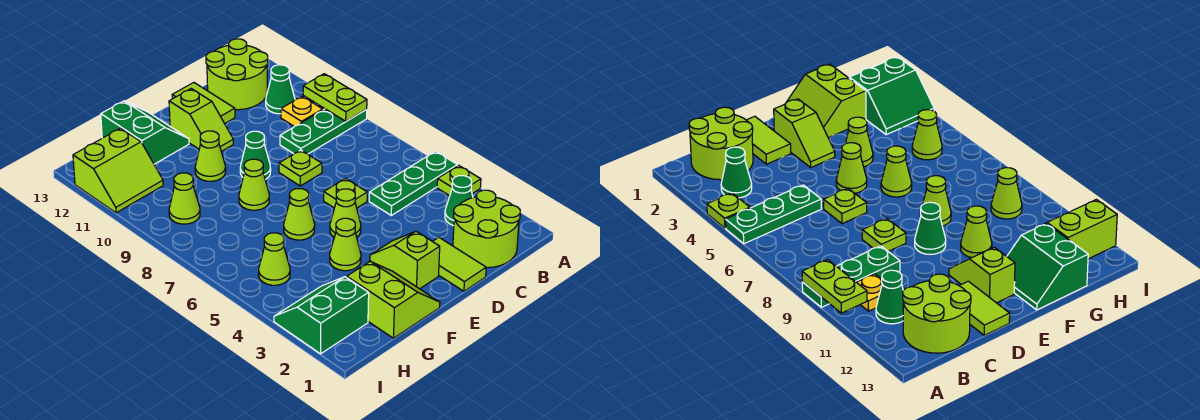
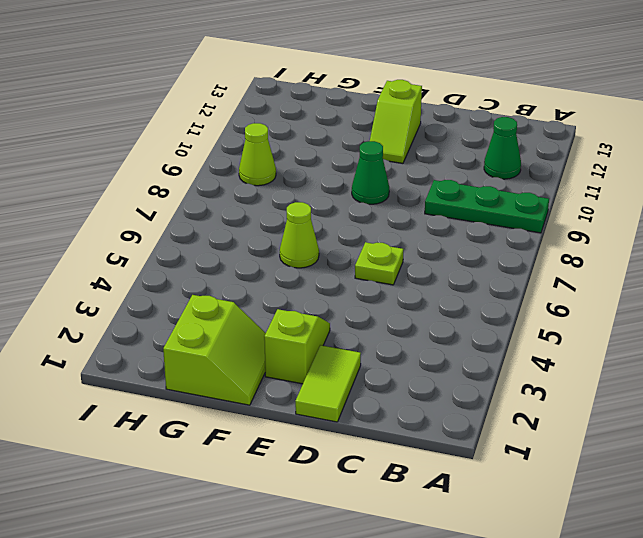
none -> lime 1x1 plate [437,165,481,196]
none -> green 1x3 plate [369,151,457,215]
none -> lime 2x2 round brick [453,190,520,268]

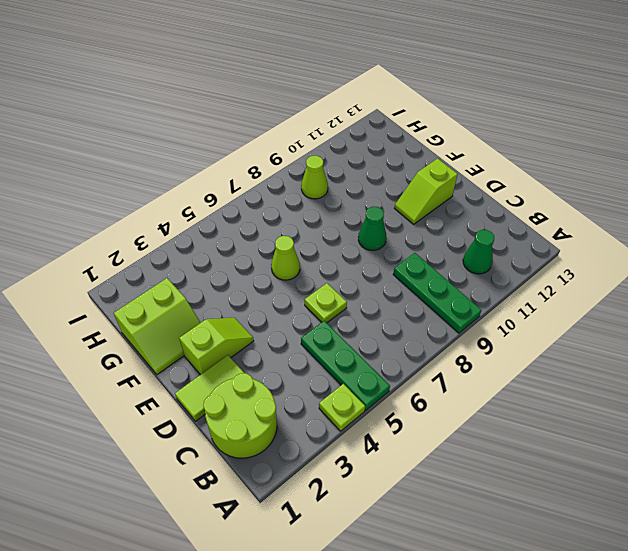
none -> green 1x1 cone [445,176,473,226]
none -> yellow 1x1 plate [281,96,323,126]
none -> lime 2x2 round brick [206,39,268,110]

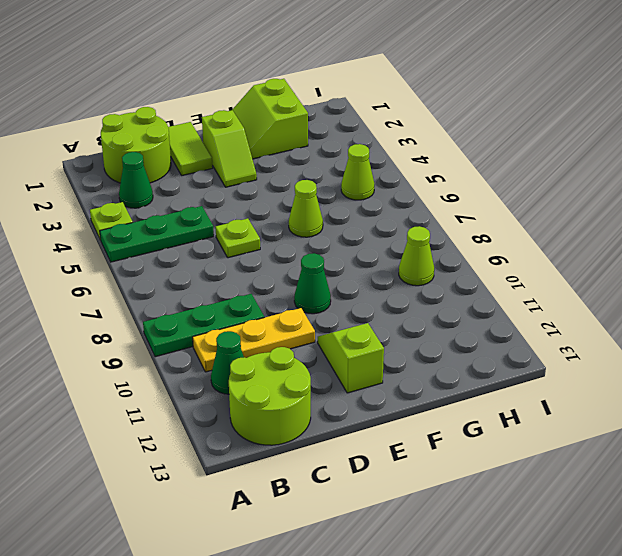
yellow 1x3 plate [193,308,315,372] -> yellow 1x1 plate [281,96,323,126]
none -> lime 1x1 plate [279,150,322,186]
none -> lime 1x2 tile [172,83,235,124]
none -> lime 1x1 cone [330,189,361,237]

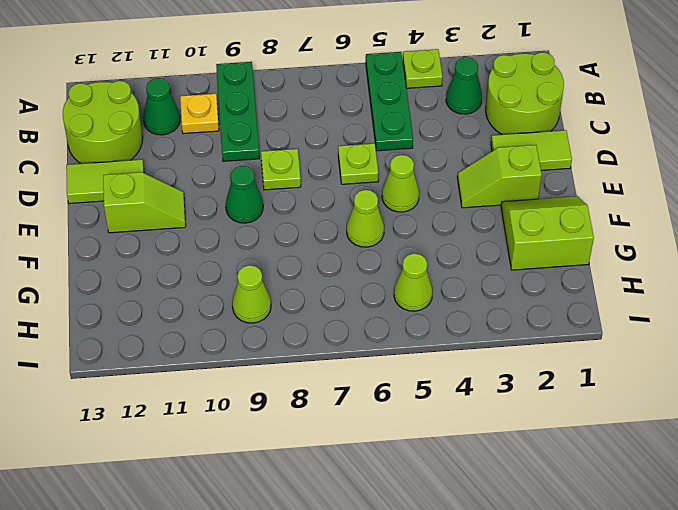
none -> lime 1x1 cone [330,218,361,271]
none -> lime 1x1 cone [239,159,269,210]
none -> lime 1x1 cone [195,131,226,181]

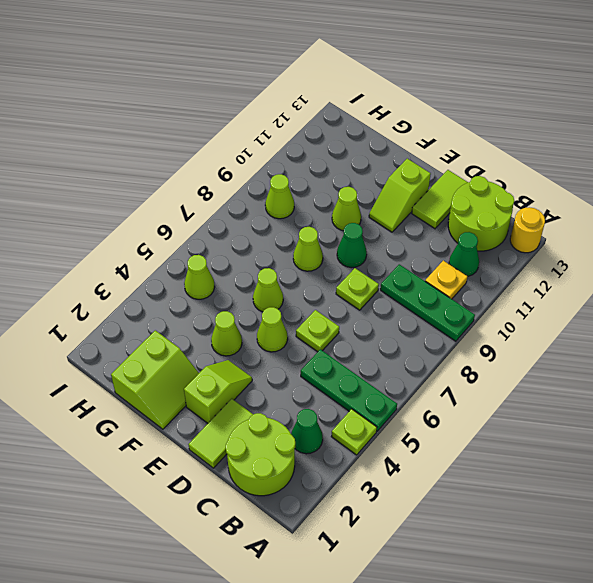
yellow 1x1 round brick [510,207,545,253] -> none
none -> green 2x2 slope [101,101,189,164]
none -> green 2x2 slope [274,277,369,354]
none -> lime 2x2 slope [73,128,163,213]

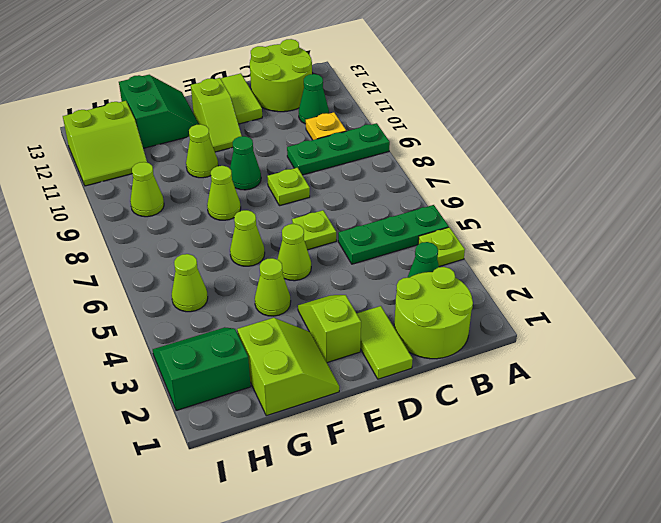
none -> lime 1x2 plate [303,74,367,121]

